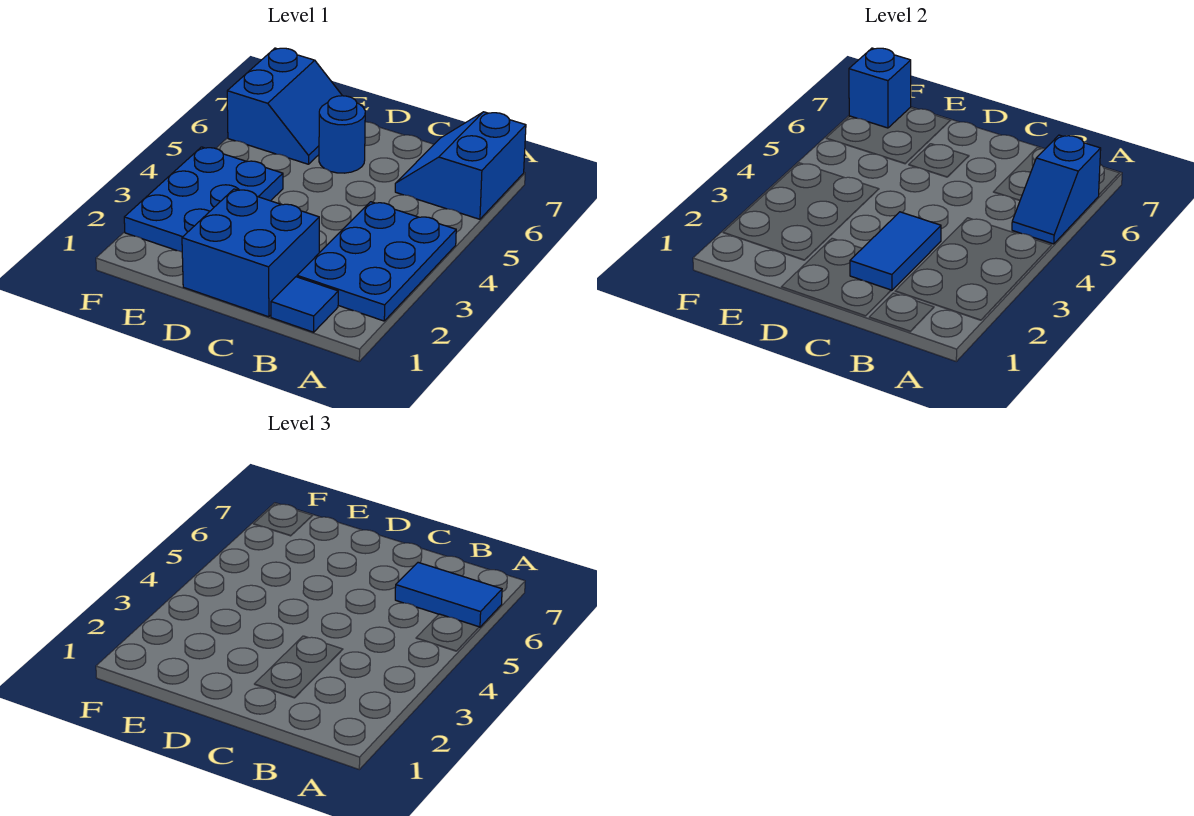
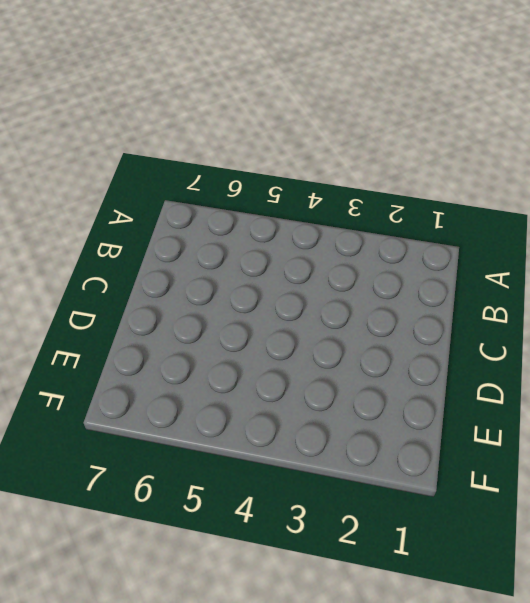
none -> blue 2x3 plate [297,202,456,321]
none -> blue 2x2 slope [395,112,526,219]

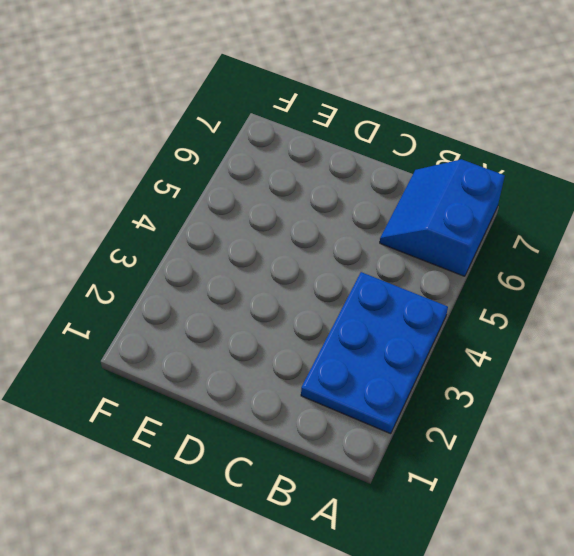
none -> blue 1x1 tile [271,277,338,332]
none -> blue 2x2 brick [182,189,319,317]

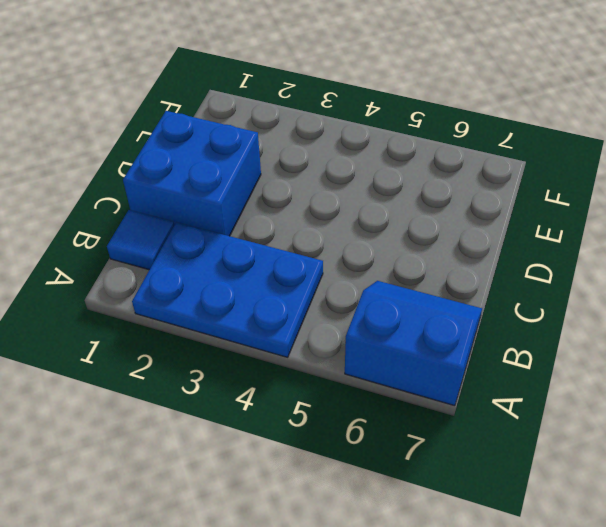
none -> blue 1x1 round brick [319,96,365,173]
none -> blue 2x3 plate [124,147,283,252]

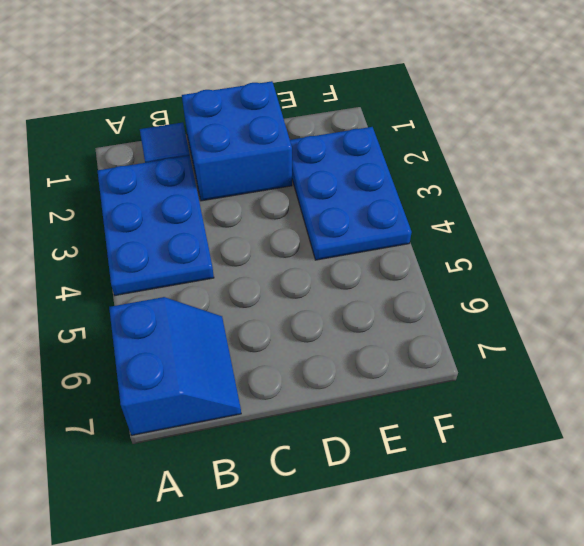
none -> blue 1x1 round brick [319,96,365,173]
none -> blue 2x2 slope [227,48,342,164]

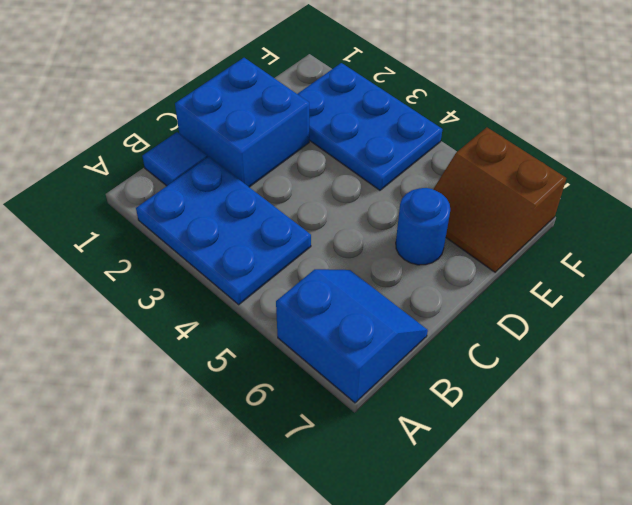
brown 2x2 slope [433,128,566,272] -> blue 2x2 slope [227,48,342,164]
none -> blue 1x2 slope [1012,135,1101,244]
none -> blue 1x2 tile [850,212,941,291]

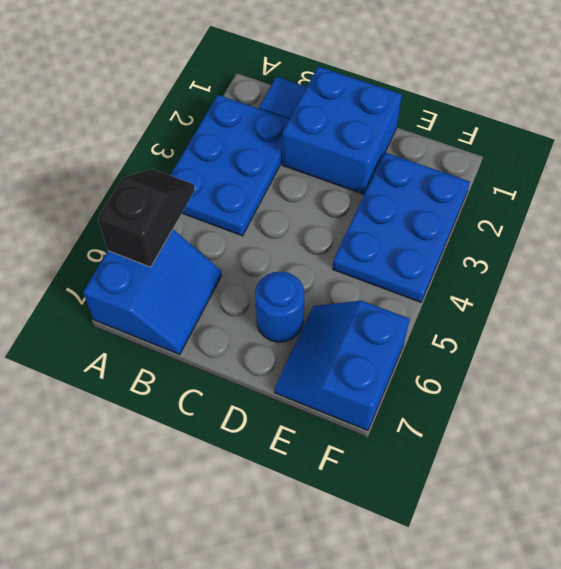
black 1x2 slope [98,169,195,267] -> blue 1x2 slope [1012,135,1101,244]
none -> blue 1x2 tile [850,212,941,291]
none -> blue 1x1 brick [849,48,911,128]

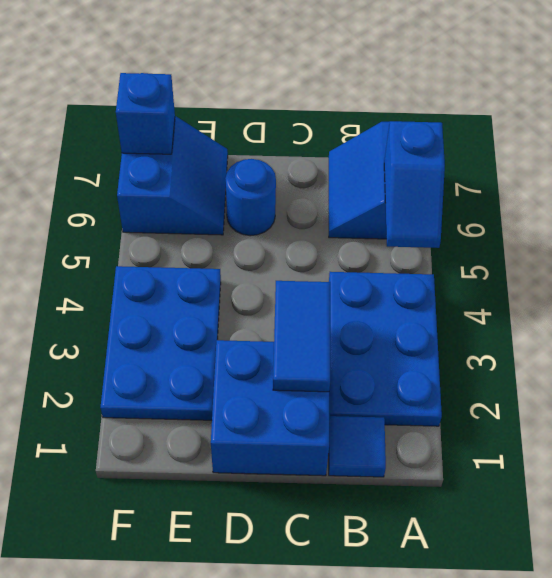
none -> blue 1x2 tile [395,563,502,627]

